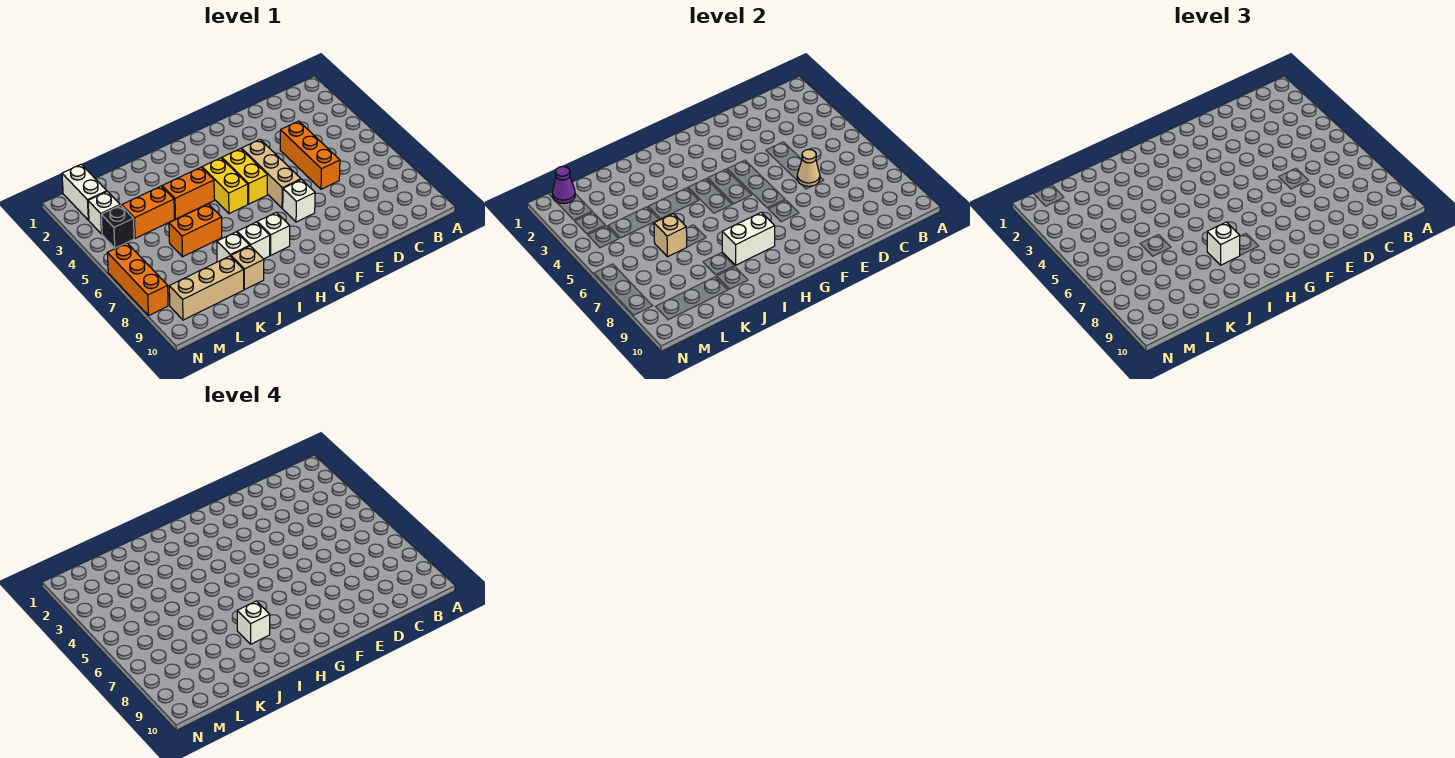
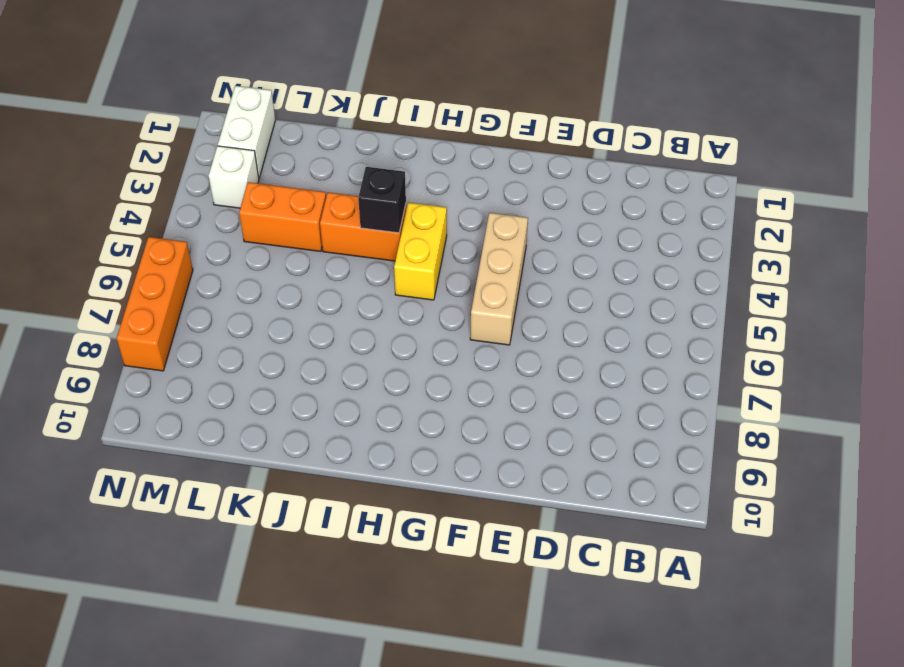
black 1x1 brick [358,167,406,233] -> black 1x1 brick moved to [101,205,134,248]
none -> orange 1x3 brick [280,121,340,189]
none -> white 1x1 brick [283,180,315,222]
none -> yellow 1x2 brick [222,149,267,204]

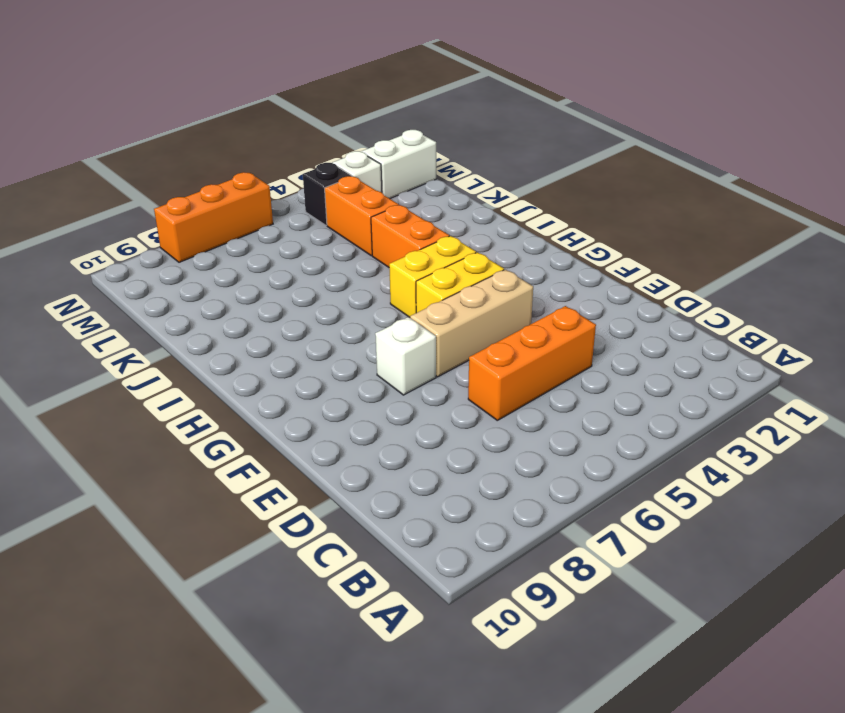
none -> white 1x1 brick [257,212,290,255]
none -> white 1x1 brick [237,222,270,259]
none -> orange 1x2 brick [169,204,222,257]

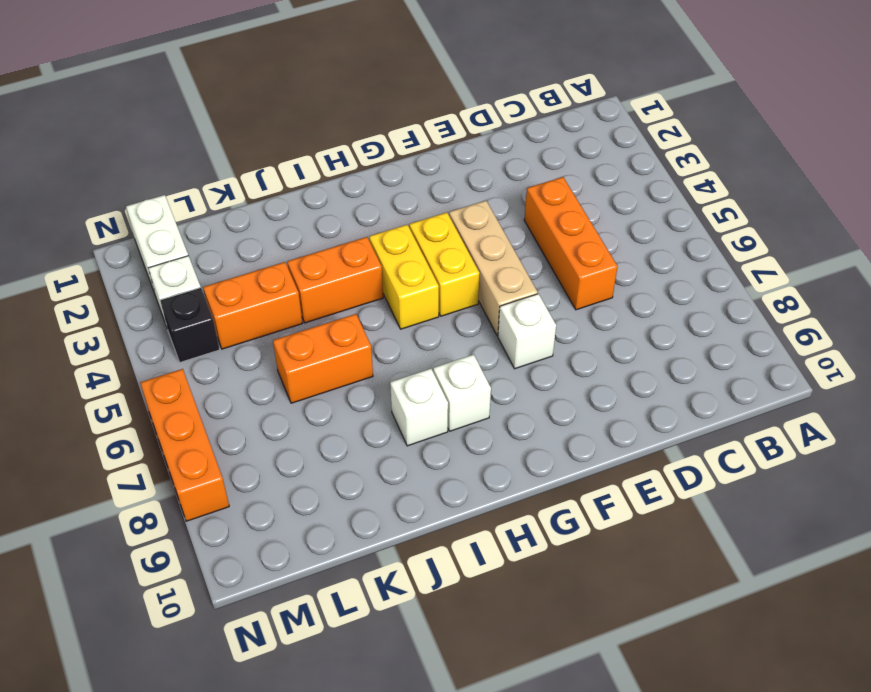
none -> white 1x1 brick [217,232,250,262]
none -> tan 1x1 brick [231,246,264,290]
none -> tan 1x3 brick [169,256,244,320]

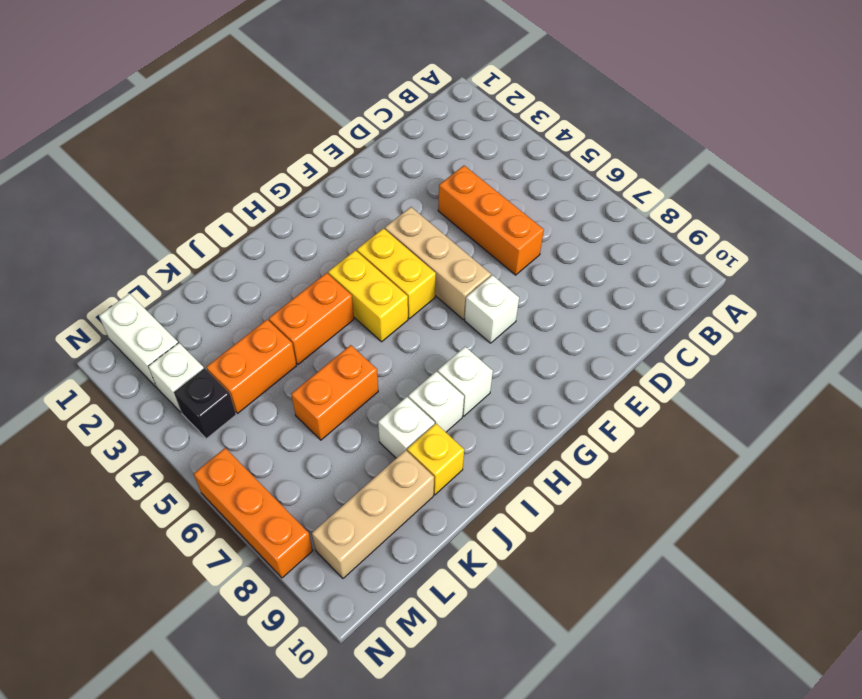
yellow 1x1 brick [407,424,464,495] -> tan 1x1 brick [231,246,264,290]
none -> tan 1x1 cone [797,149,820,186]
none -> white 1x2 brick [722,212,775,265]
none -> tan 1x1 brick [654,214,687,257]

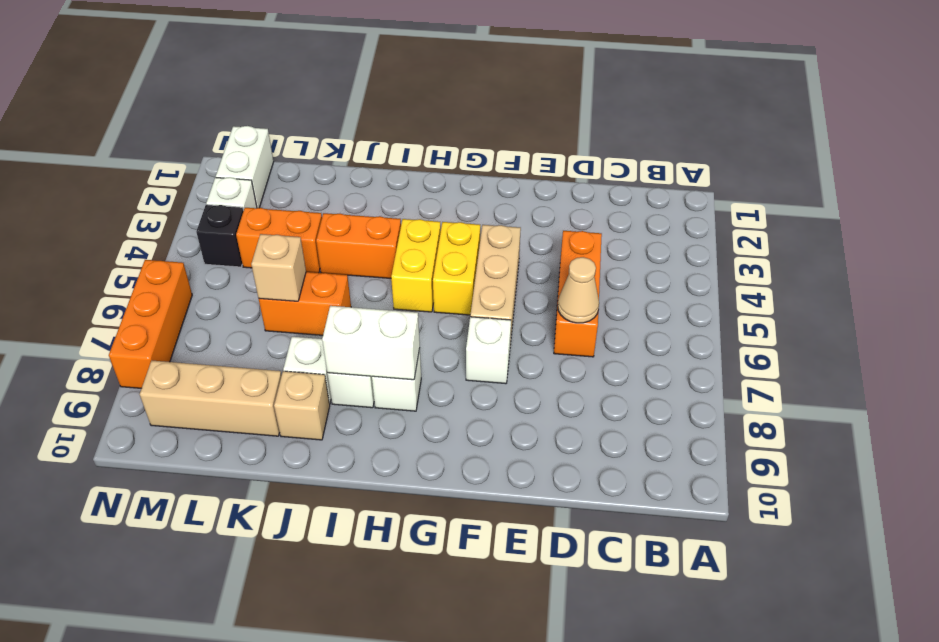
none -> purple 1x1 cone [552,167,575,204]
none -> white 1x1 brick [1207,222,1240,265]
none -> white 1x1 brick [237,601,270,644]

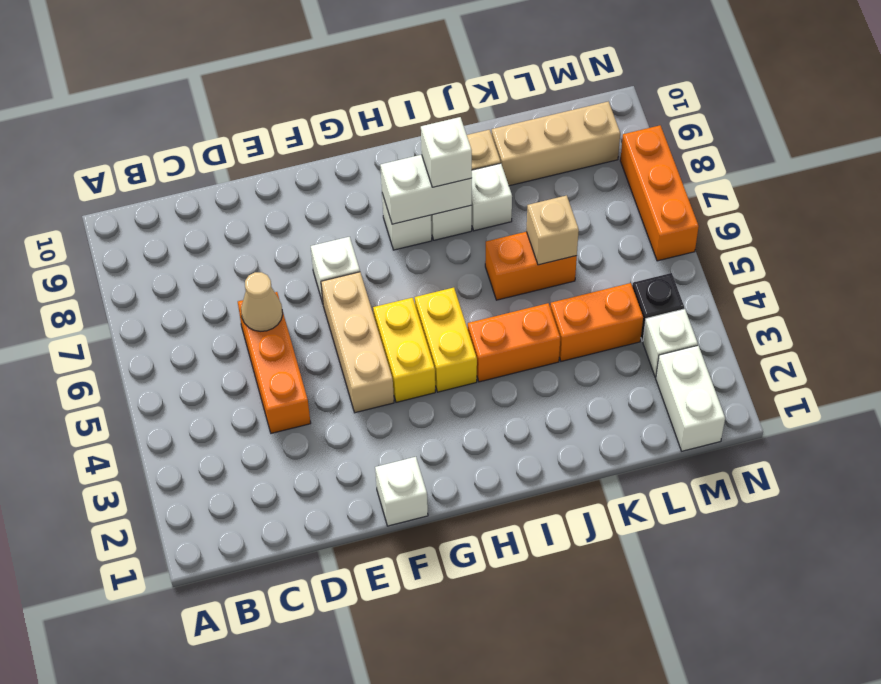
white 1x1 brick [375,457,428,526] -> white 1x1 brick moved to [237,601,270,644]
none -> purple 1x1 cone [552,167,575,204]

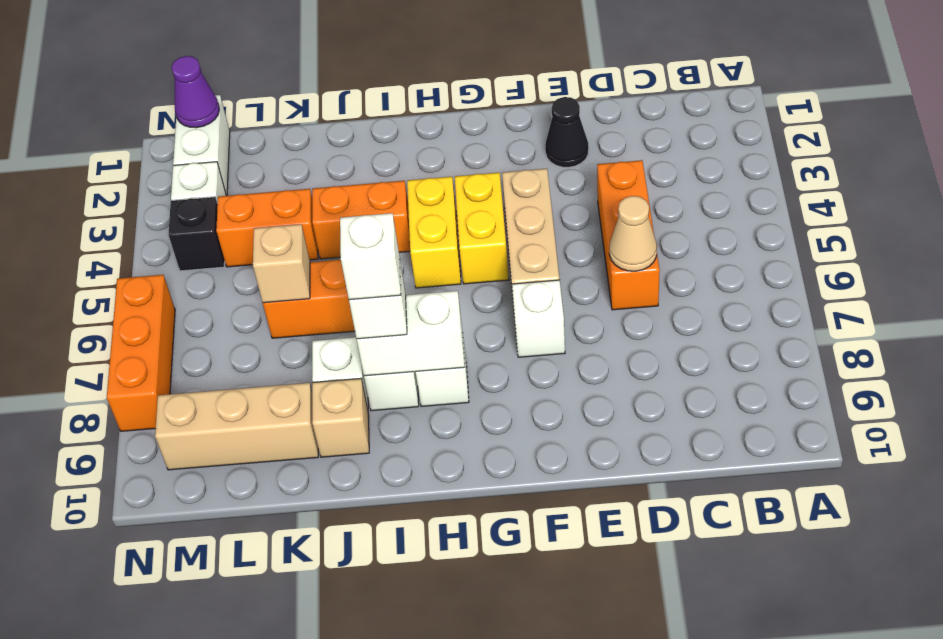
black 1x1 cone [545,97,589,167] -> none

